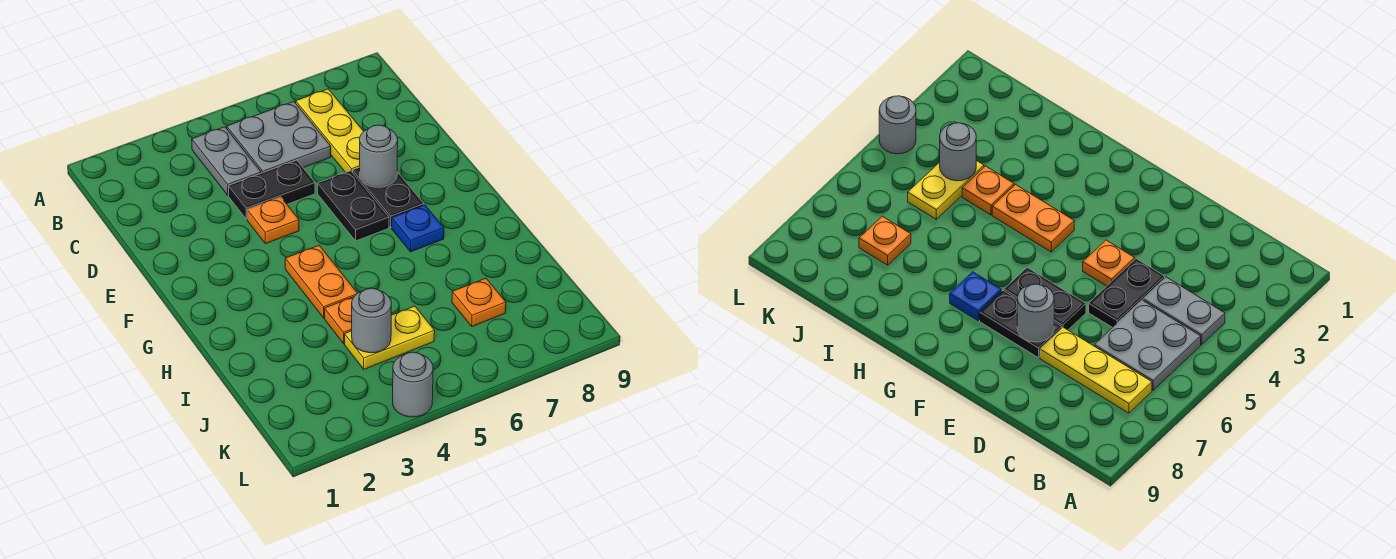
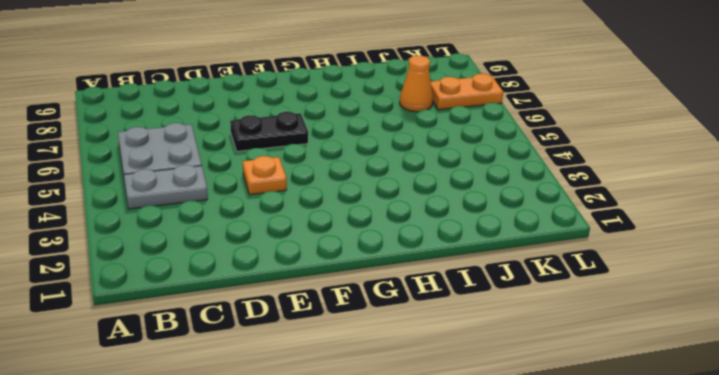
orange 1x1 cone [400,55,433,112] -> orange 1x1 plate [452,278,506,327]
orange 1x2 plate [431,74,503,110] -> orange 1x2 plate moved to [285,245,358,318]
none -> yellow 1x3 plate [296,89,364,173]
none -> black 1x2 plate [228,160,315,219]
none -> black 1x2 plate [353,167,424,227]

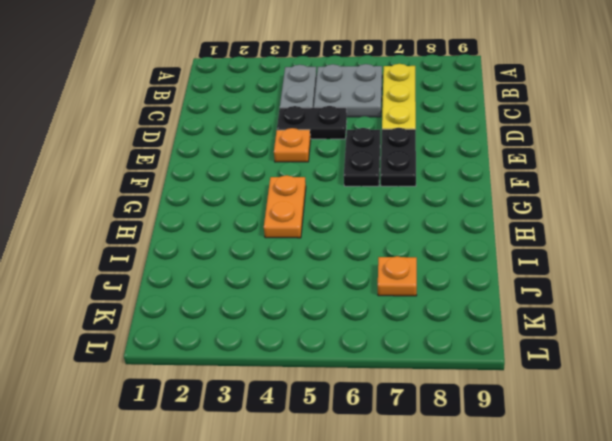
none -> blue 1x1 plate [392,205,444,252]
none -> orange 1x1 plate [325,297,354,343]
none -> yellow 1x2 plate [345,306,435,369]

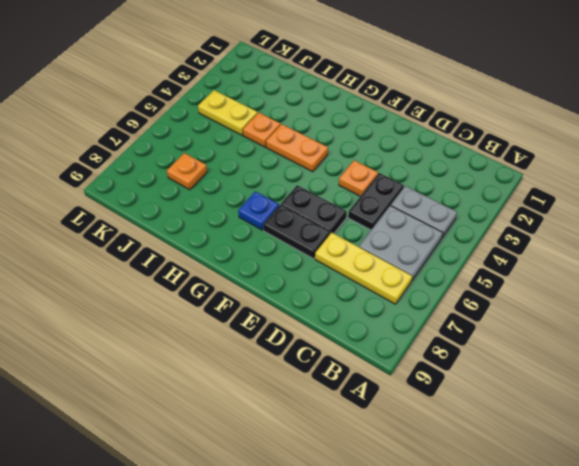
yellow 1x2 plate [198,90,258,135] -> yellow 1x2 plate turned to [345,306,435,369]
none -> grey 1x1 round brick [393,352,433,417]
none -> grey 1x1 round brick [360,125,398,187]
none -> grey 1x1 round brick [352,288,391,353]

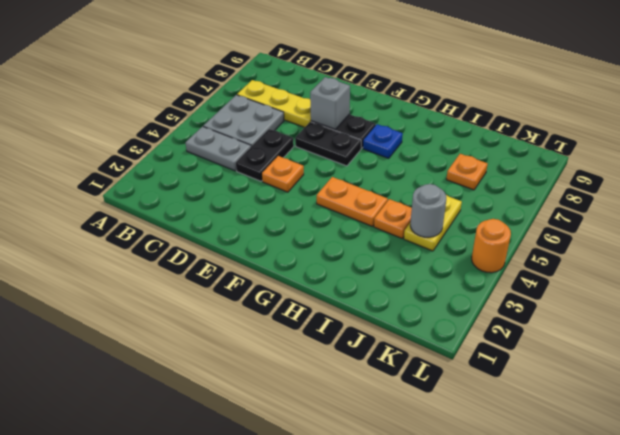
grey 1x1 brick [310,77,350,129] -> grey 1x1 round brick [360,125,398,187]
orange 1x1 round brick [472,219,511,273] -> grey 1x1 round brick [393,352,433,417]

